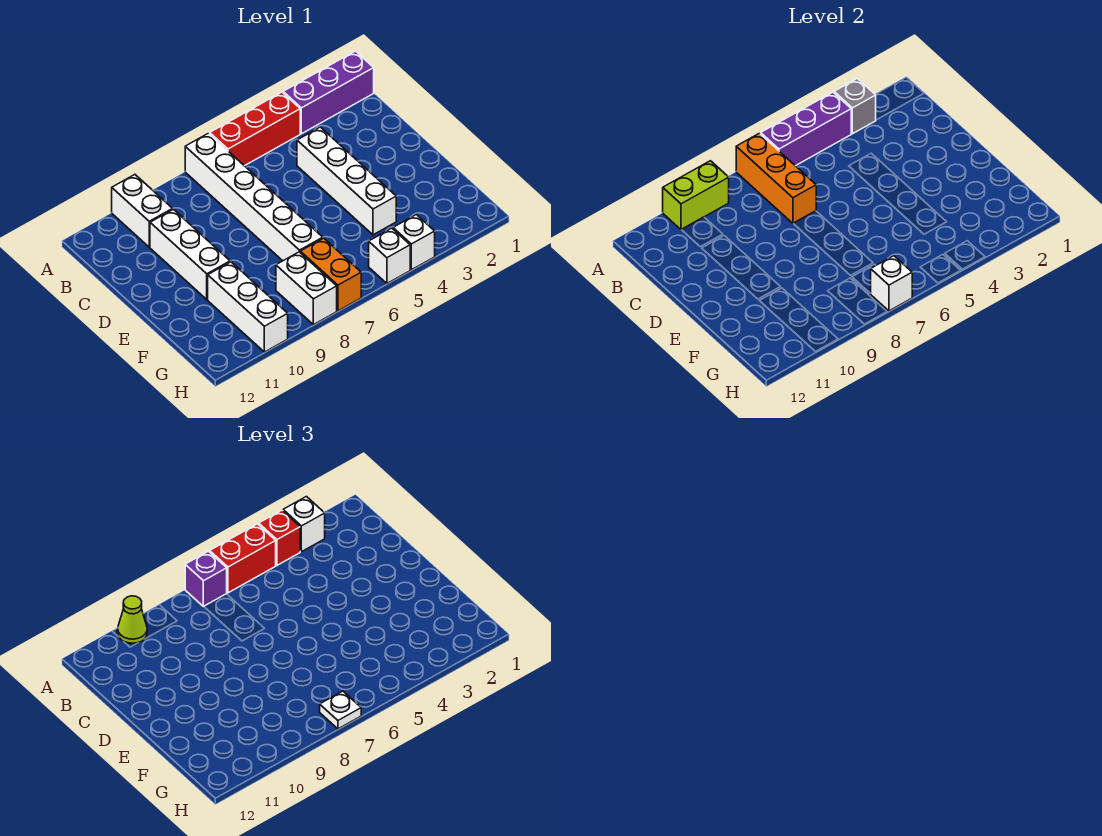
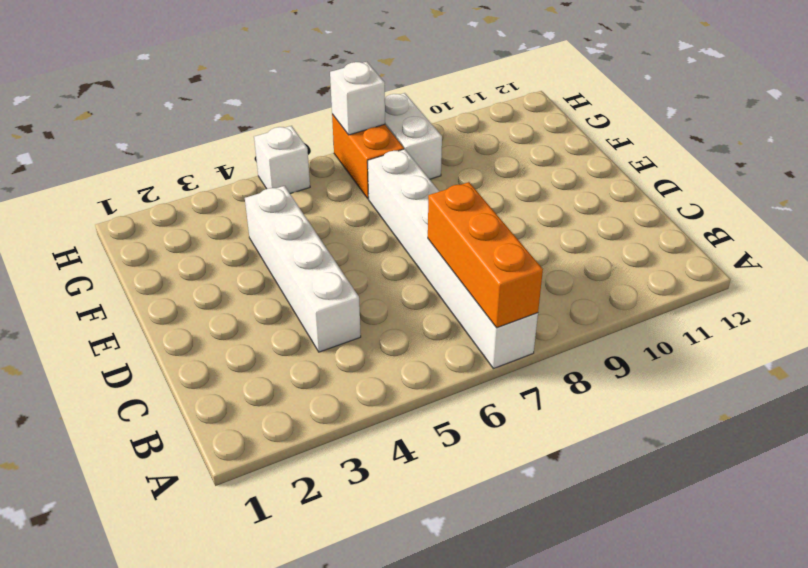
none -> purple 1x3 brick [283,51,374,134]
none -> red 1x3 brick [210,92,300,166]
none -> white 1x2 brick [112,175,173,247]

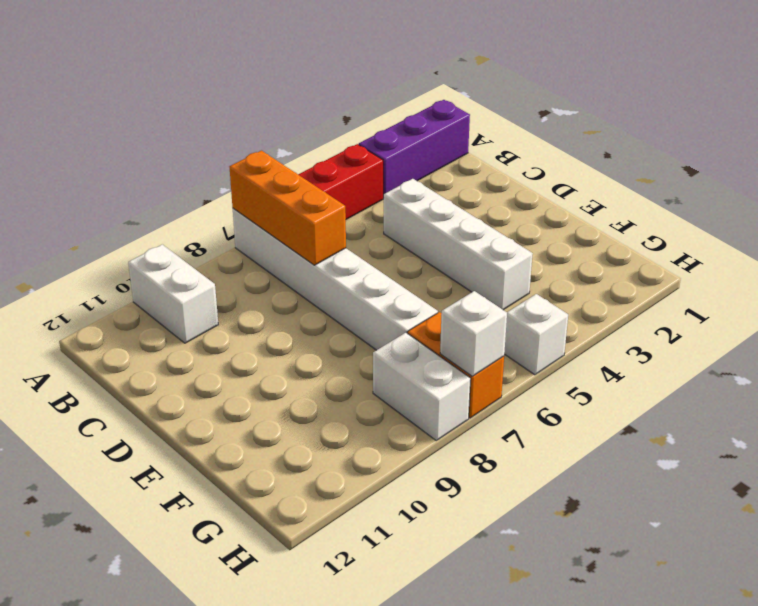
none -> white 1x3 brick [150,209,230,299]
none -> white 1x3 brick [208,262,288,352]
none -> white 1x1 brick [393,215,435,270]

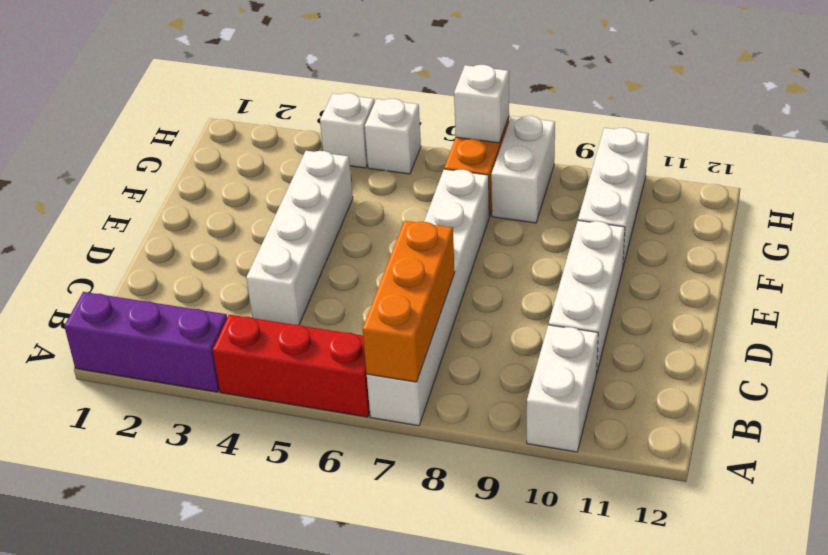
none -> grey 1x1 brick [834,79,876,134]
none -> purple 1x3 brick [761,92,851,166]
none -> lime 1x2 brick [663,161,729,230]

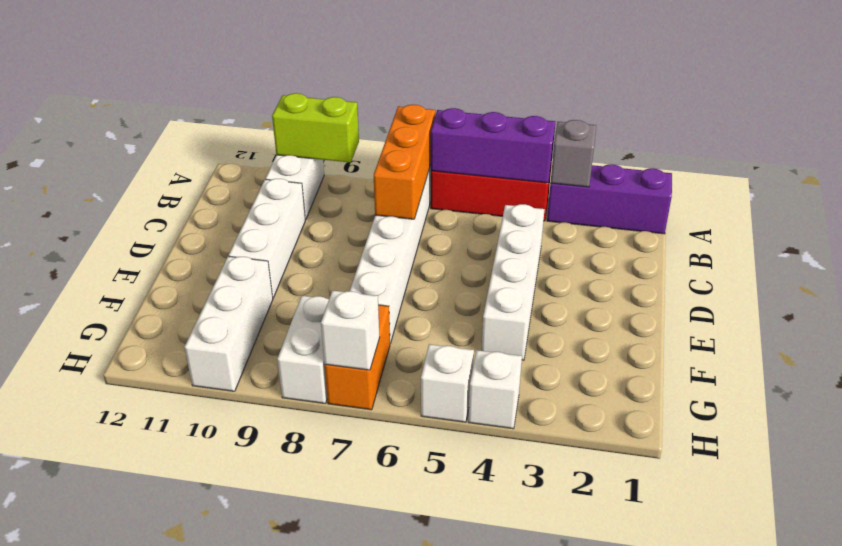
none -> white 1x1 brick [283,497,325,552]
none -> red 1x1 brick [259,510,300,565]
none -> red 1x2 brick [210,524,276,593]

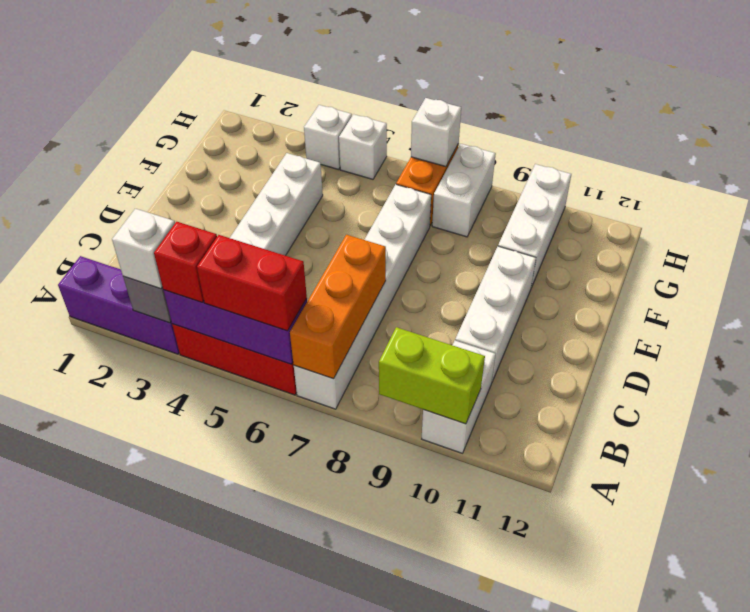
none -> purple 1x1 brick [185,551,227,607]
none -> lime 1x1 cone [118,596,147,643]
none -> white 1x1 plate [320,691,361,729]

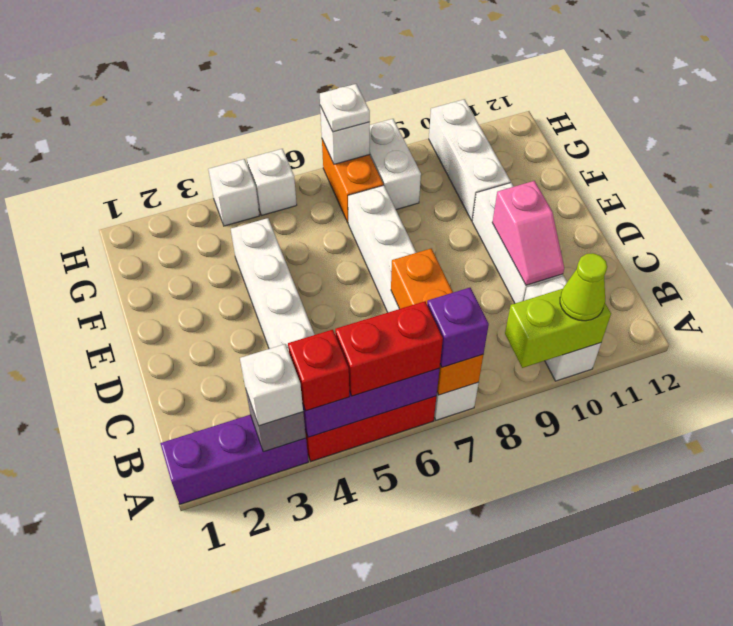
pink 1x2 slope [492,181,564,285] -> none

